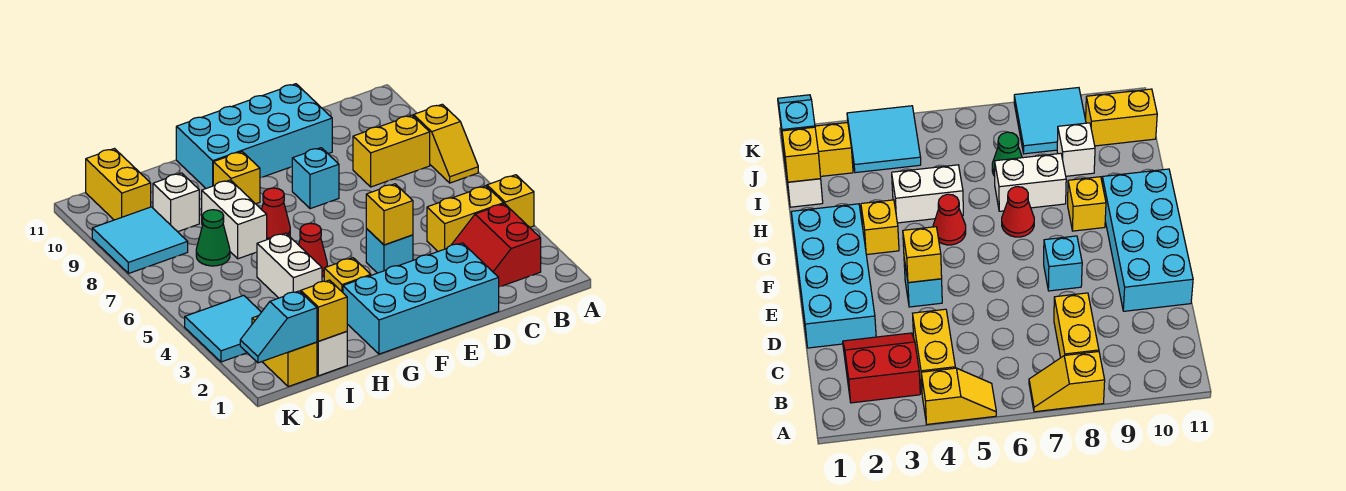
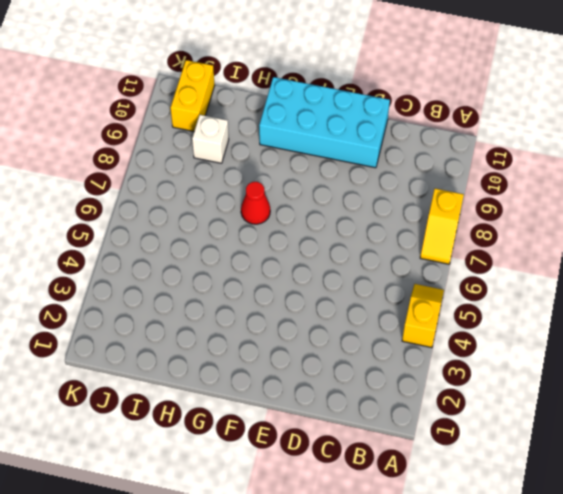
none -> red 2x2 slope [452,204,541,287]
none -> yellow 1x2 brick [427,186,504,251]
none -> yellow 1x2 brick [353,115,430,187]

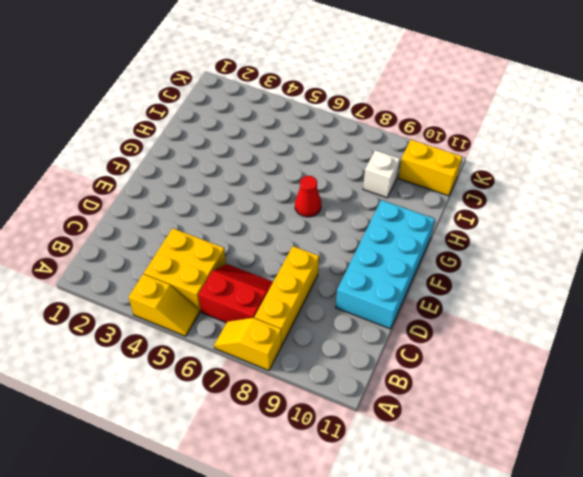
yellow 2x2 brick [144,228,226,312] -> yellow 1x2 brick [427,186,504,251]
red 2x2 slope [198,264,273,323] -> red 2x2 slope moved to [452,204,541,287]
yellow 1x3 brick [255,246,319,344] -> yellow 1x2 brick [353,115,430,187]
none -> cyan 2x4 brick [343,243,499,354]
none -> cyan 1x1 brick [366,229,413,273]
none -> cyan 1x1 brick [292,148,339,209]

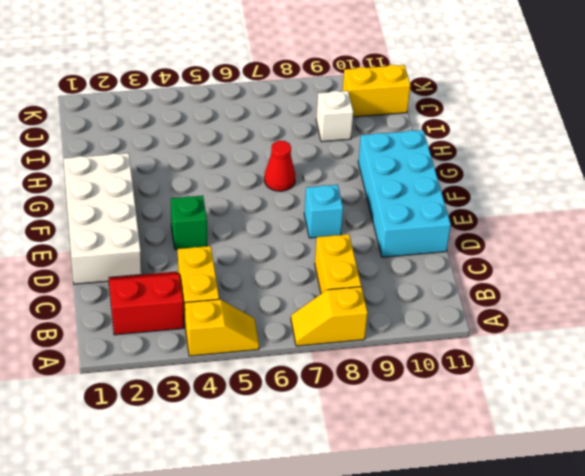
white 2x4 brick [63,153,142,284] -> cyan 2x4 brick [343,243,499,354]
green 1x1 brick [171,196,207,250] -> cyan 1x1 brick [366,229,413,273]
none -> yellow 1x1 brick [324,258,371,292]
none -> red 1x1 cone [299,223,327,277]
none -> yellow 1x1 brick [213,152,260,204]

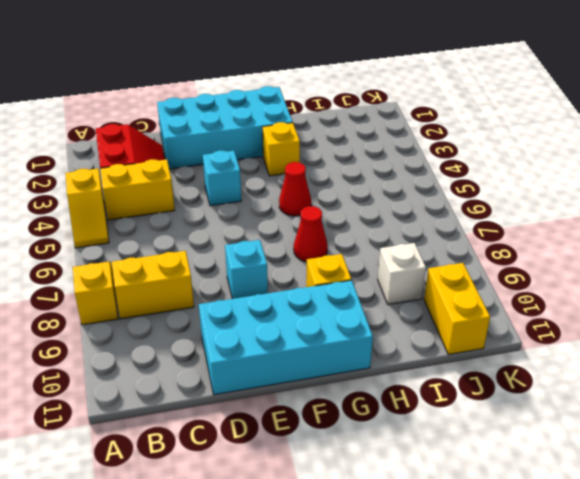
none -> white 1x2 brick [257,233,322,298]
none -> white 1x2 brick [202,180,267,259]
none -> white 1x1 brick [317,331,347,376]

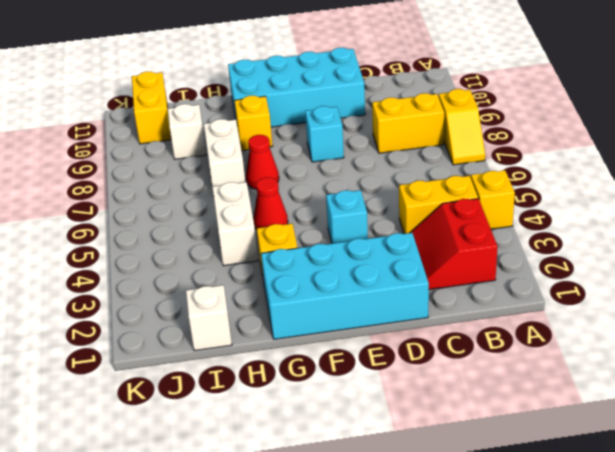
none -> green 1x1 cone [196,210,230,266]
none -> yellow 1x2 brick [252,316,317,387]
none -> cyan 2x2 tile [185,295,261,362]

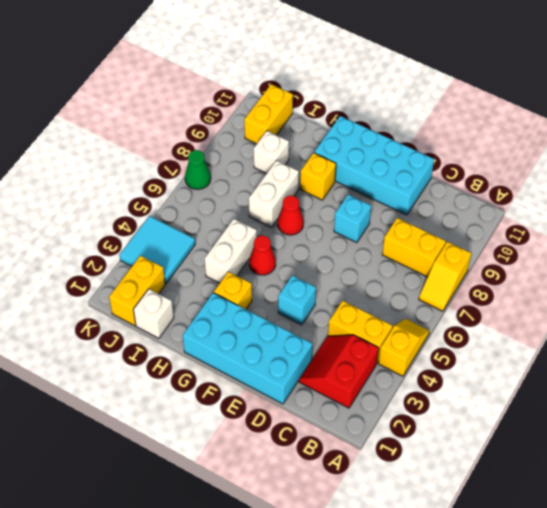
green 1x1 cone [185,150,211,189] -> green 1x1 cone moved to [196,210,230,266]
none -> cyan 2x2 tile [92,207,188,274]
none -> yellow 1x1 brick [366,184,413,245]
none -> yellow 1x1 brick [301,280,347,341]

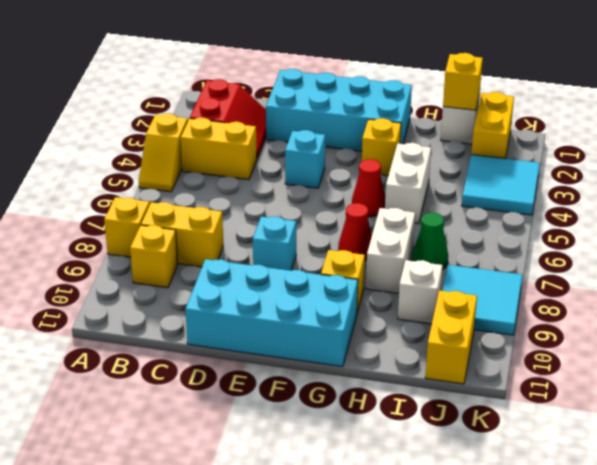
yellow 1x1 brick [130,225,178,288] -> yellow 1x1 brick moved to [366,184,413,245]
none -> cyan 1x2 slope [240,291,317,363]

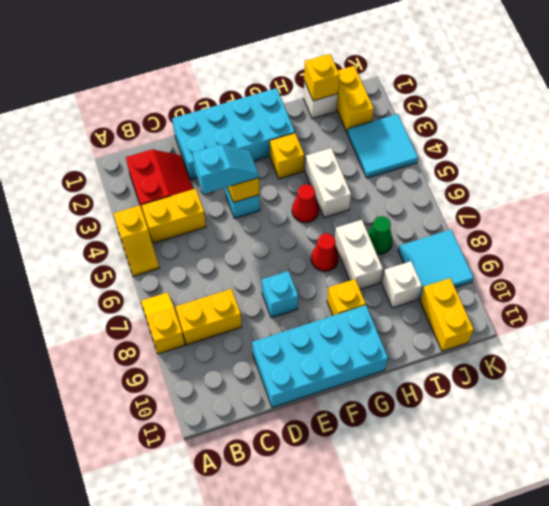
cyan 1x2 slope [193,144,259,194] -> cyan 1x2 slope moved to [240,291,317,363]

